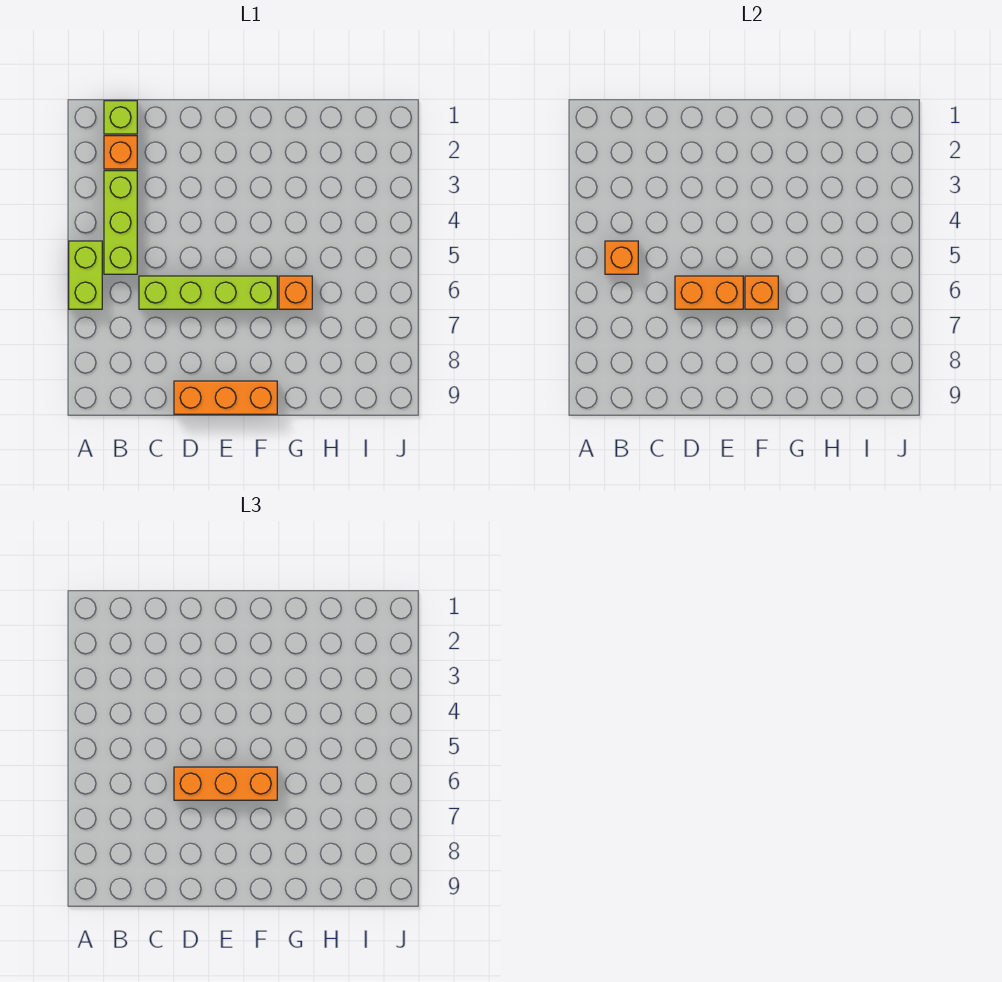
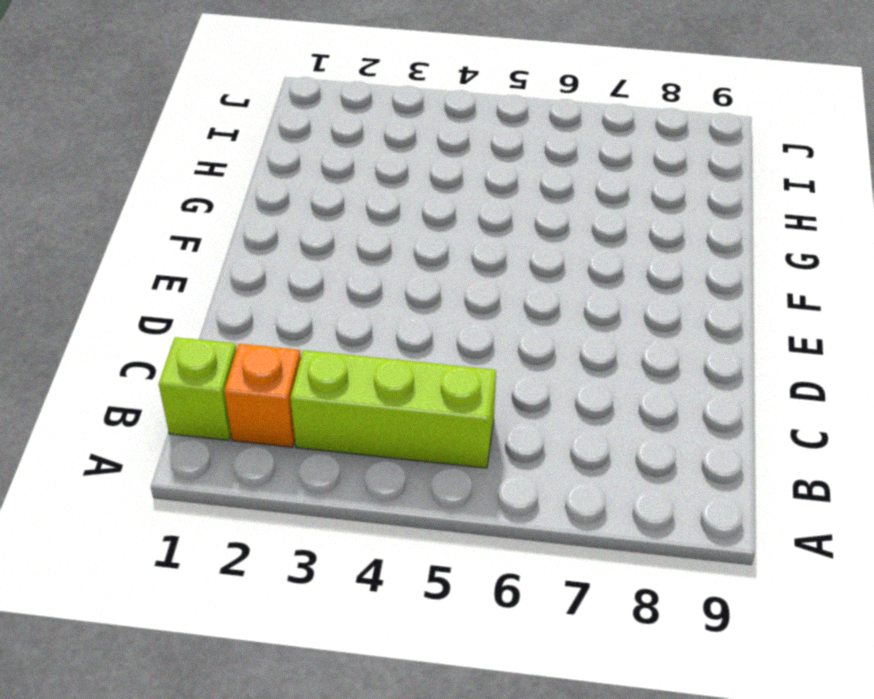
none -> lime 1x2 brick [69,241,102,309]
none -> lime 1x4 brick [139,276,277,309]

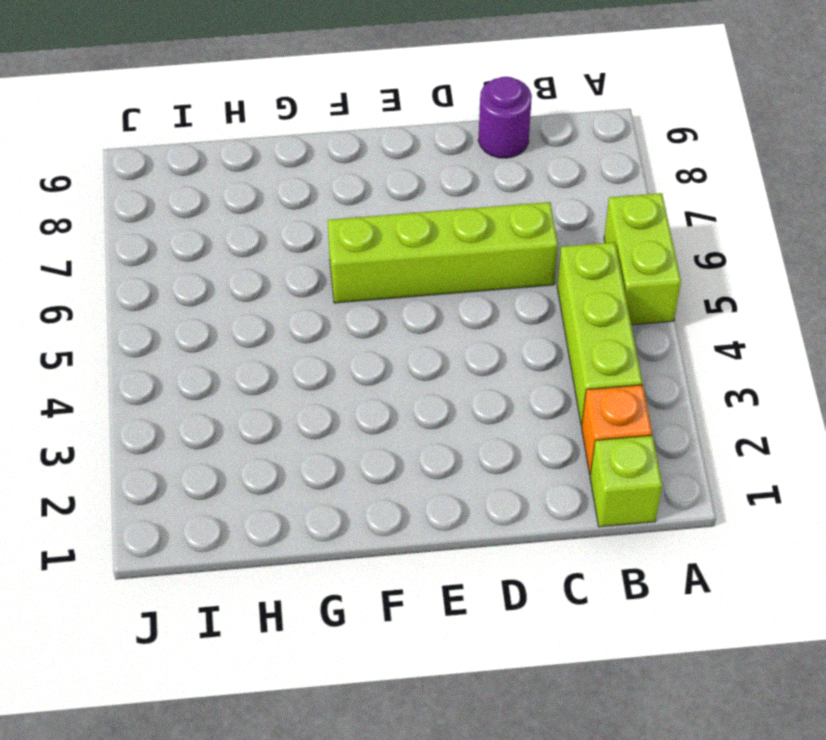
purple 1x1 round brick [478,77,532,158] -> none
none -> orange 1x3 brick [174,381,277,414]
none -> orange 1x1 brick [279,276,312,309]

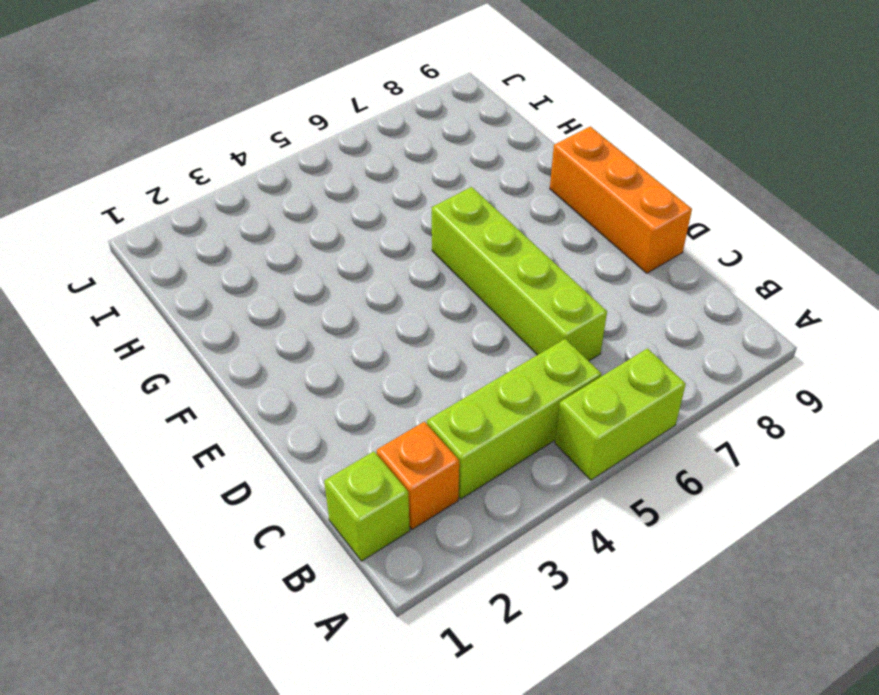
none -> orange 1x1 brick [279,276,312,309]
none -> orange 1x1 brick [605,241,638,274]

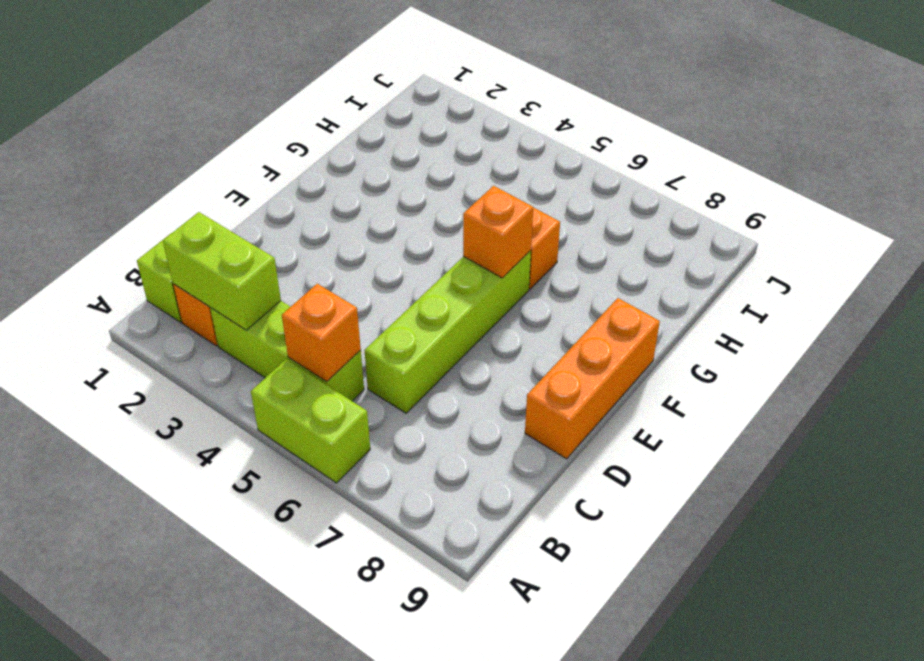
lime 1x2 brick [163,212,281,330] -> none
none -> orange 1x2 brick [675,276,743,309]
none -> orange 1x3 brick [174,767,277,800]

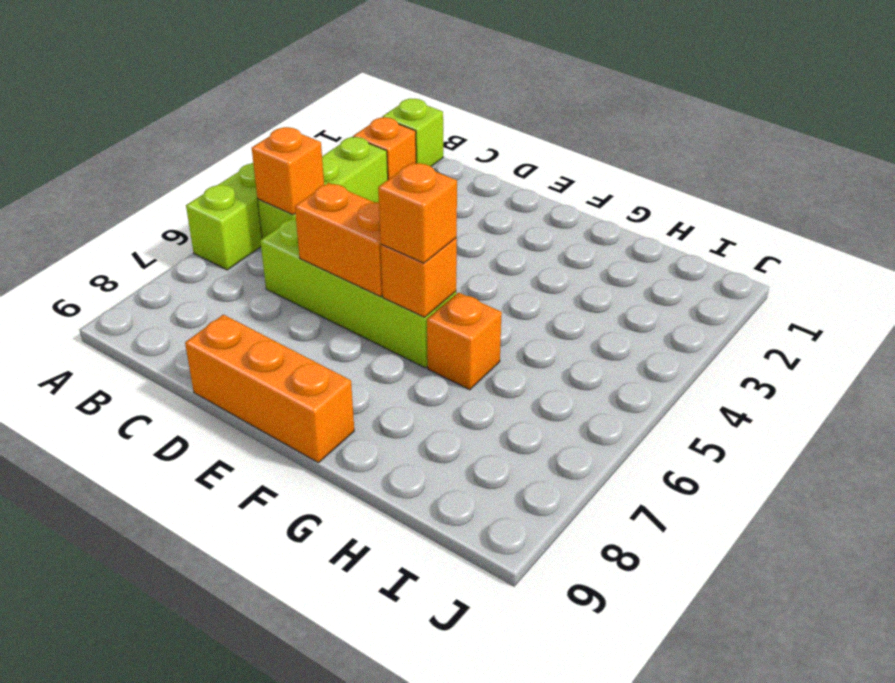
orange 1x1 brick [378,162,457,263] -> orange 1x3 brick [174,767,277,800]

